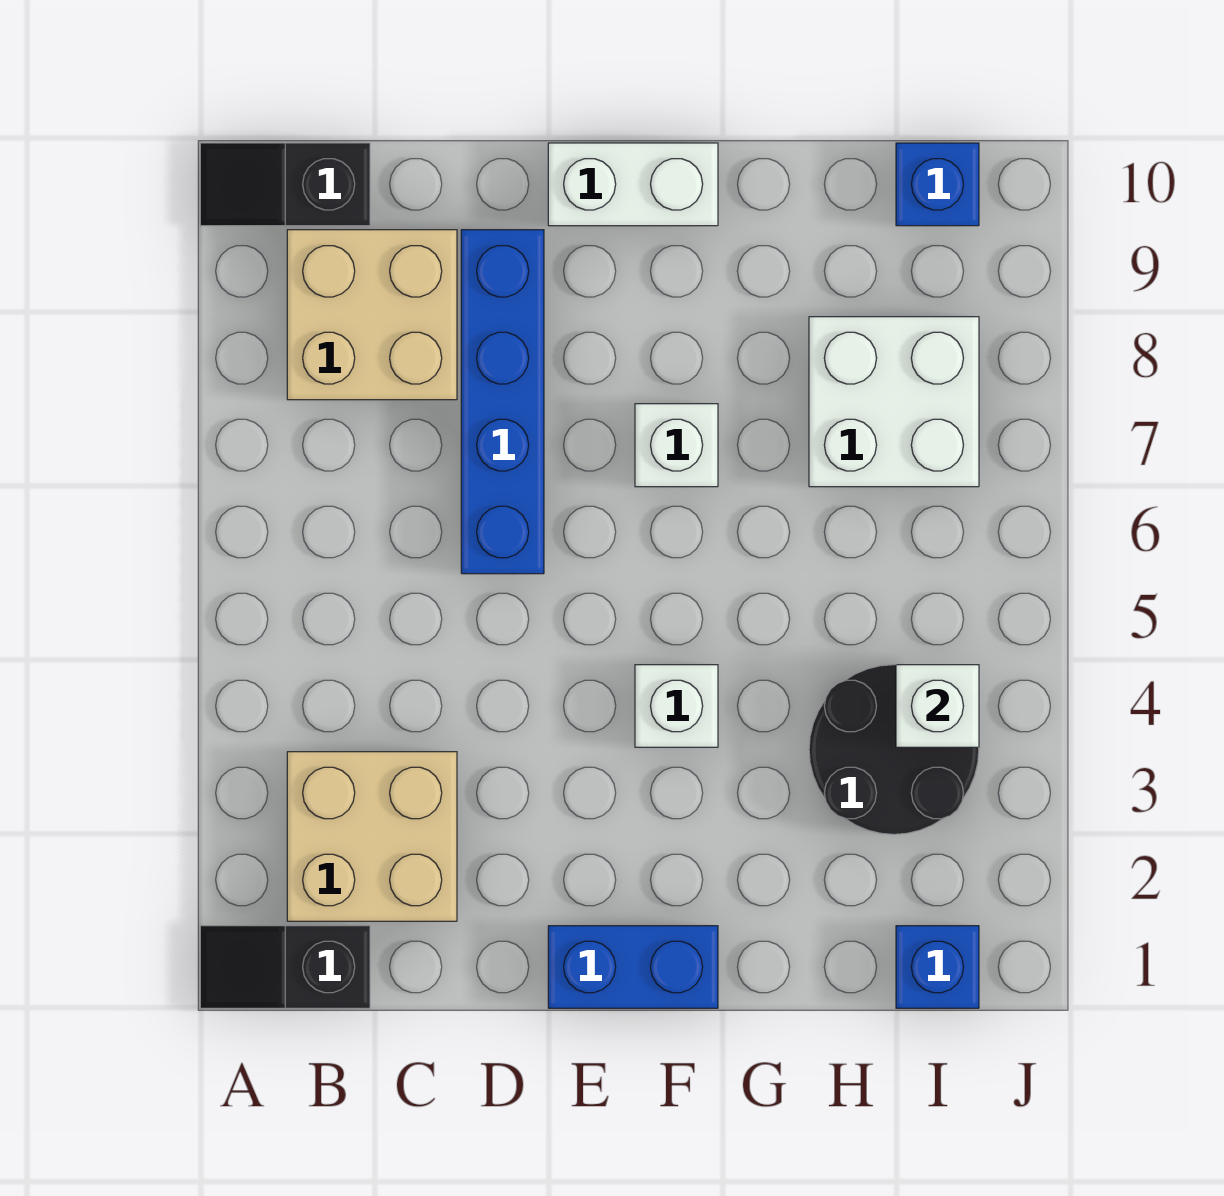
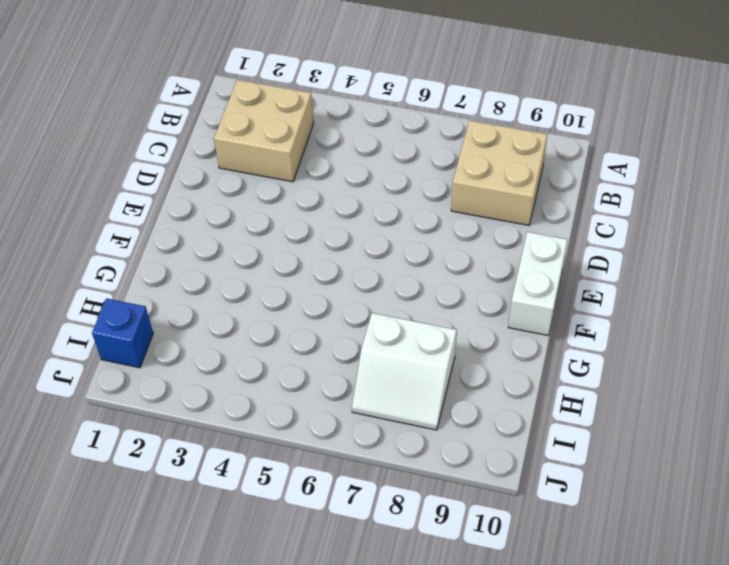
white 2x2 slope [352,313,457,430] -> white 2x2 brick [809,317,979,487]
none -> black 1x2 slope [200,926,370,1008]
none -> black 1x2 slope [200,143,370,226]
none -> blue 1x4 brick [461,230,544,574]

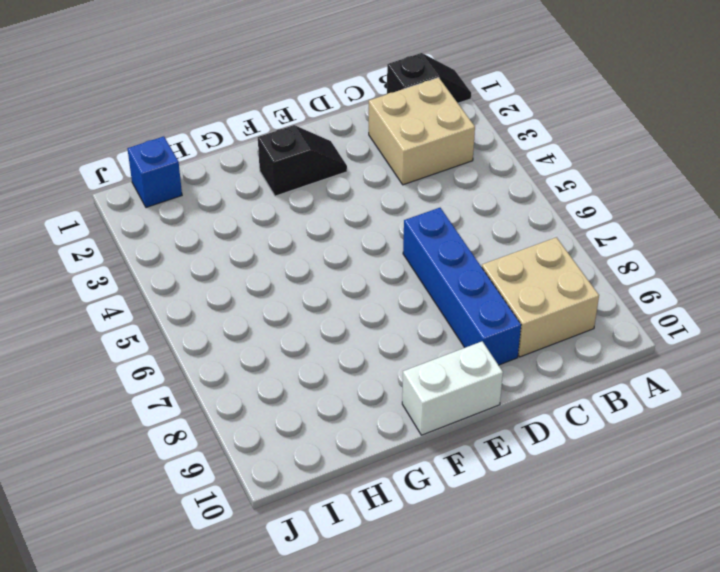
black 1x2 slope [258,125,347,196] -> black 1x2 slope moved to [200,143,370,226]
none -> blue 1x2 brick [548,926,718,1008]
none -> white 1x1 brick [635,665,718,747]
none -> white 1x1 brick [635,404,718,487]

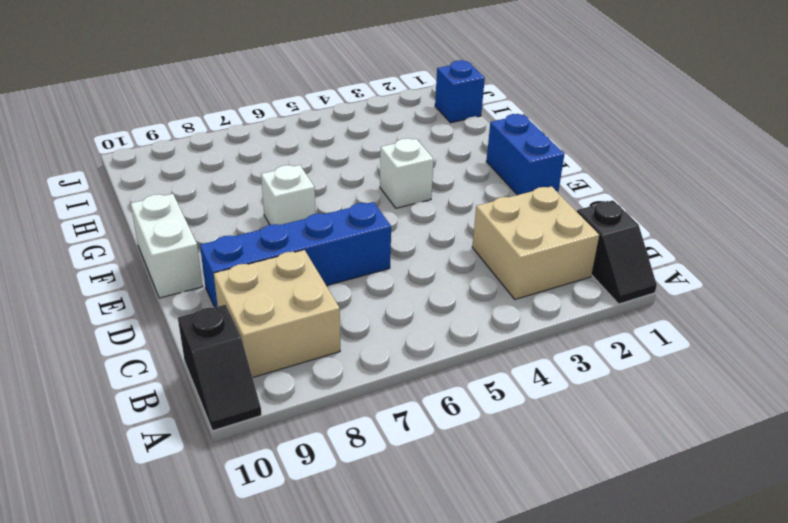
none -> black 2x2 round brick [809,665,979,834]
none -> white 2x2 brick [809,317,979,487]
none -> blue 1x1 brick [896,143,979,226]

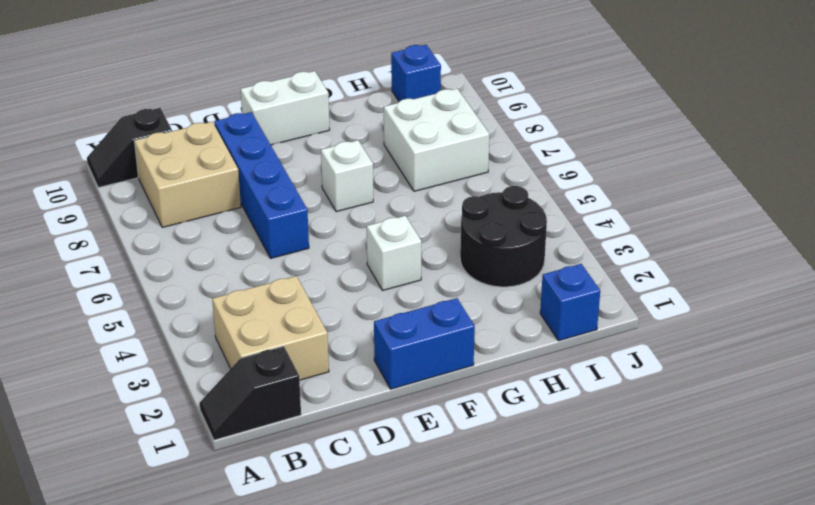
none -> white 1x1 brick [896,665,979,747]

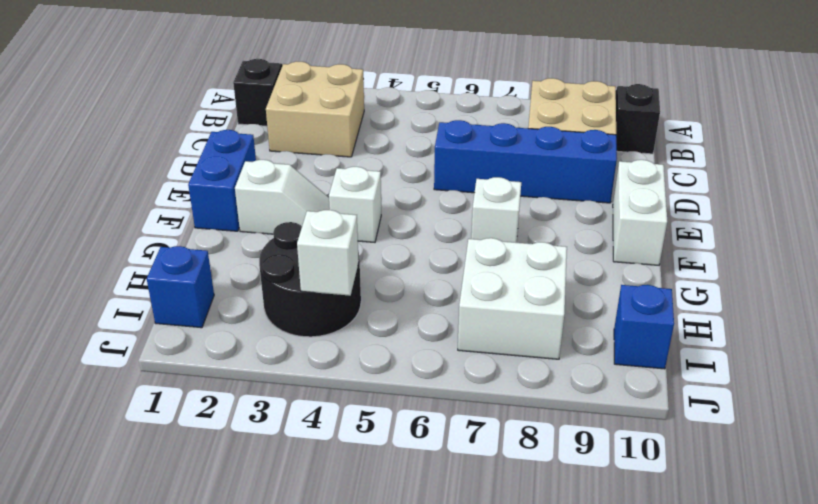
white 1x2 slope [235,160,330,234] -> none

